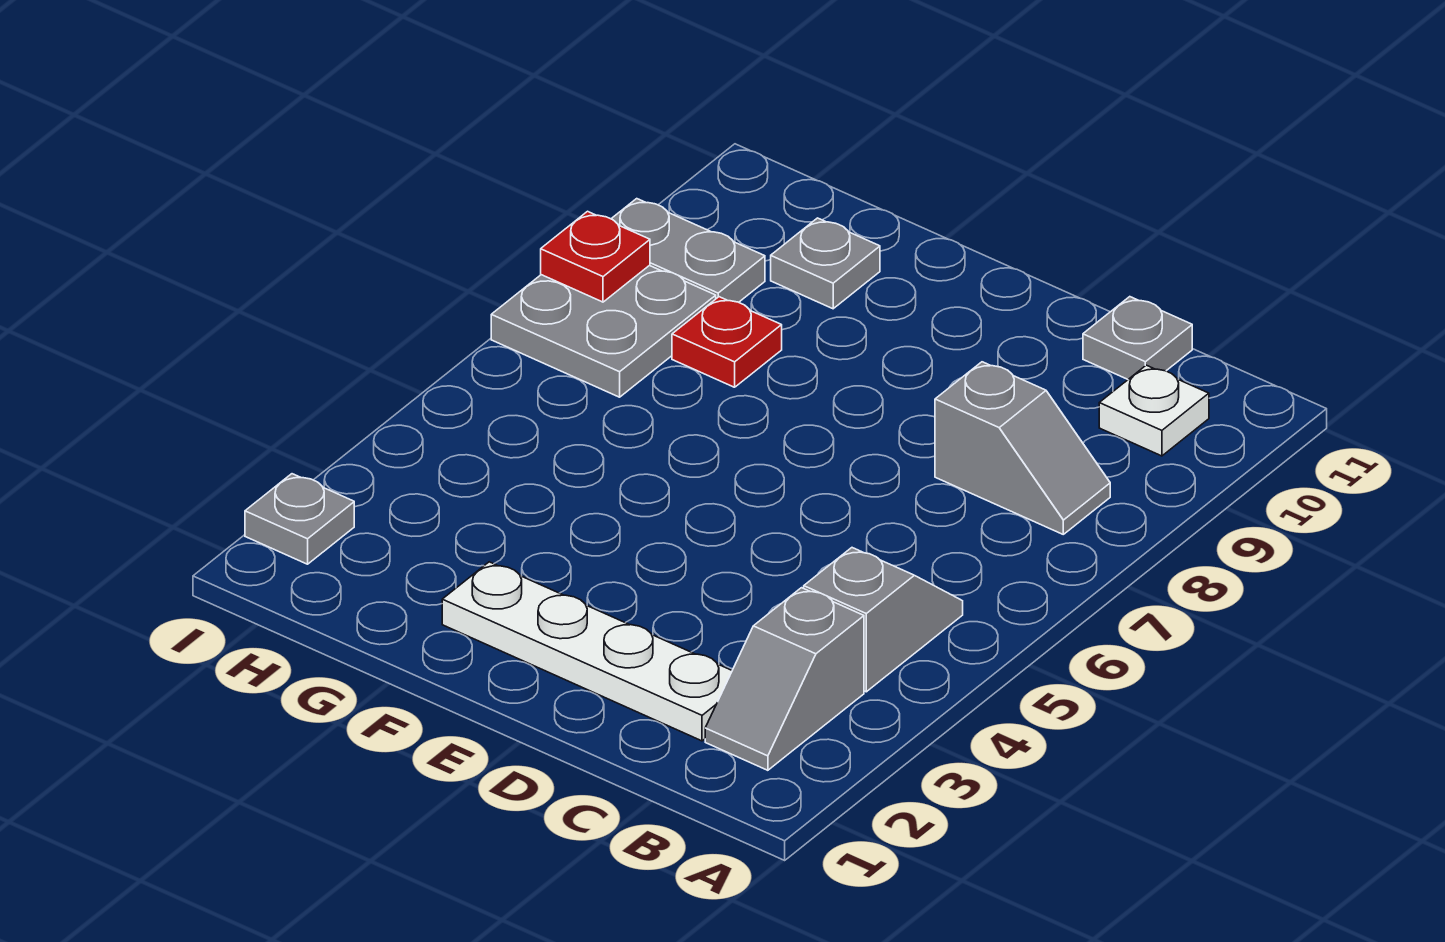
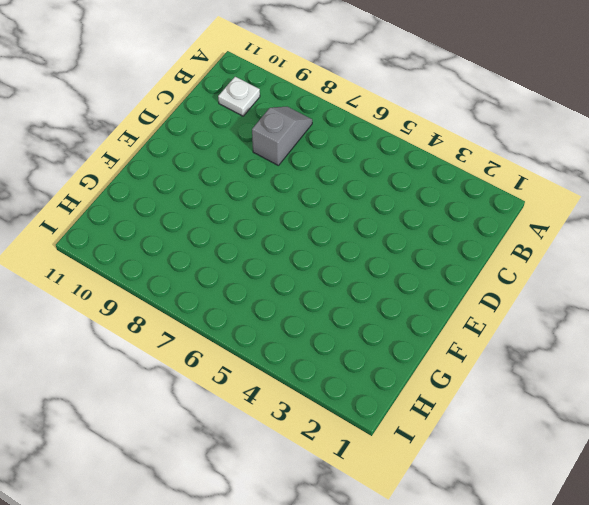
none -> grey 1x2 slope [705,588,864,770]
none -> grey 1x2 slope [804,548,963,692]
none -> white 1x4 plate [442,562,732,741]

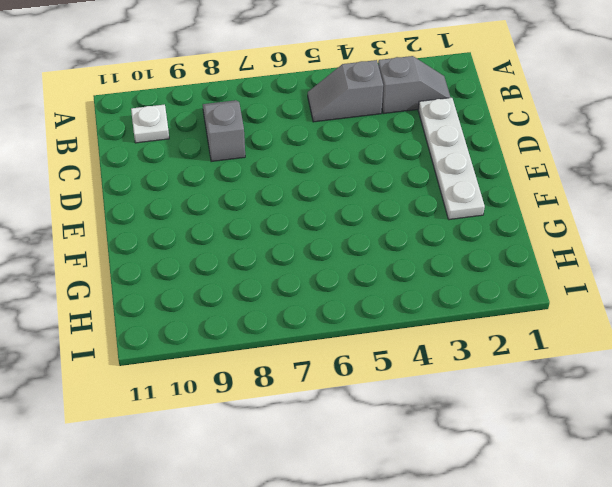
none -> grey 1x1 plate [1083,297,1192,379]
none -> red 1x1 plate [672,297,782,387]
none -> grey 1x1 plate [771,218,880,309]

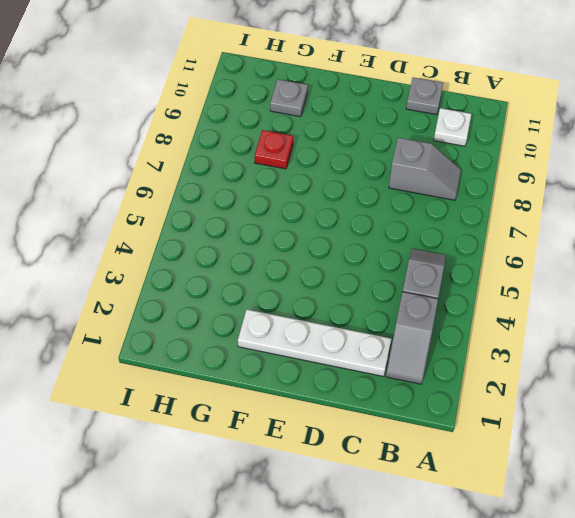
none -> grey 2x2 plate [491,265,716,397]
none -> grey 1x2 plate [611,199,765,302]
none -> grey 1x1 plate [245,474,354,564]

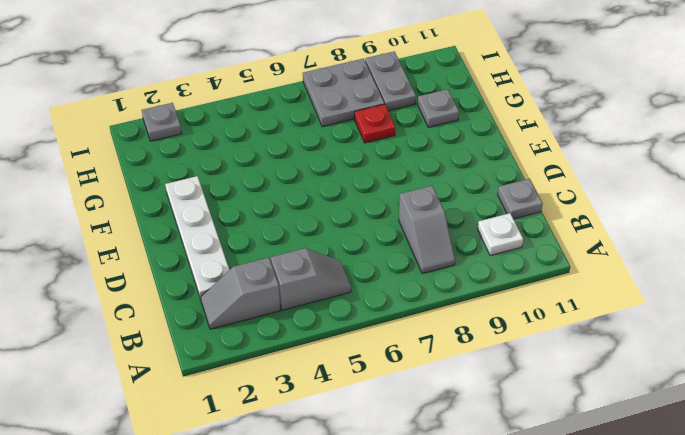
none -> red 1x1 plate [541,211,650,302]

